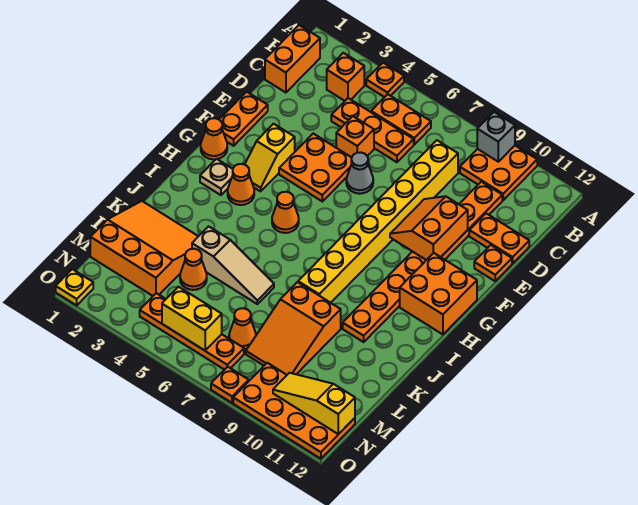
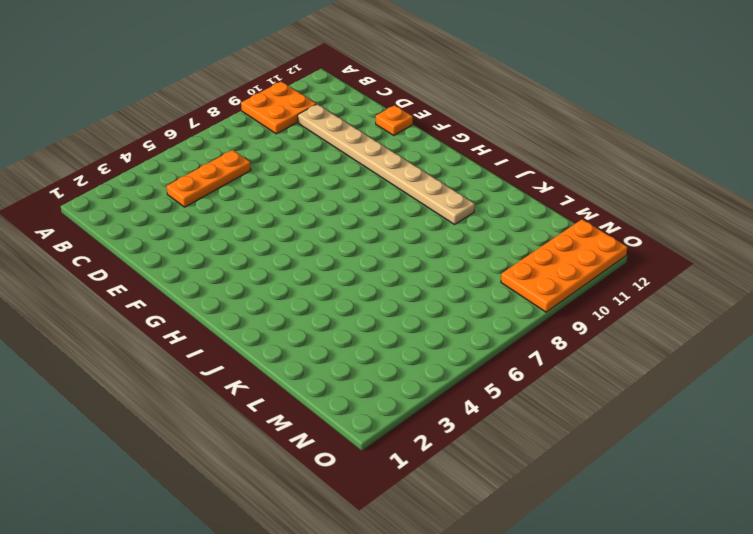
tan 1x8 plate [298,104,475,224] -> orange 1x8 plate [343,182,502,342]
none -> orange 1x1 plate [366,63,404,97]
none -> orange 1x2 brick [265,25,320,93]
none -> orange 1x1 brick [327,53,364,101]
none -> orange 1x2 plate [371,94,431,144]

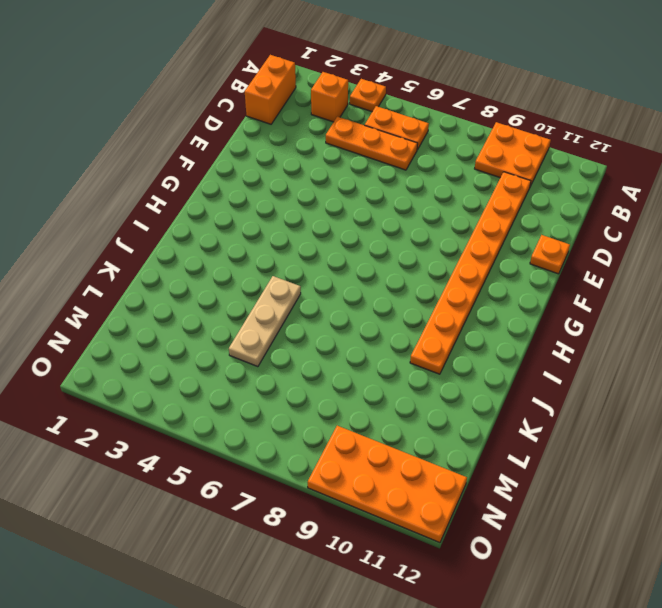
tan 1x3 plate [229,276,301,367] -> tan 1x3 slope [192,226,274,304]
none -> yellow 1x8 brick [298,140,458,303]
none -> orange 1x1 brick [336,116,374,157]
none -> orange 1x2 plate [469,213,529,263]
none -> orange 1x2 plate [219,92,268,146]

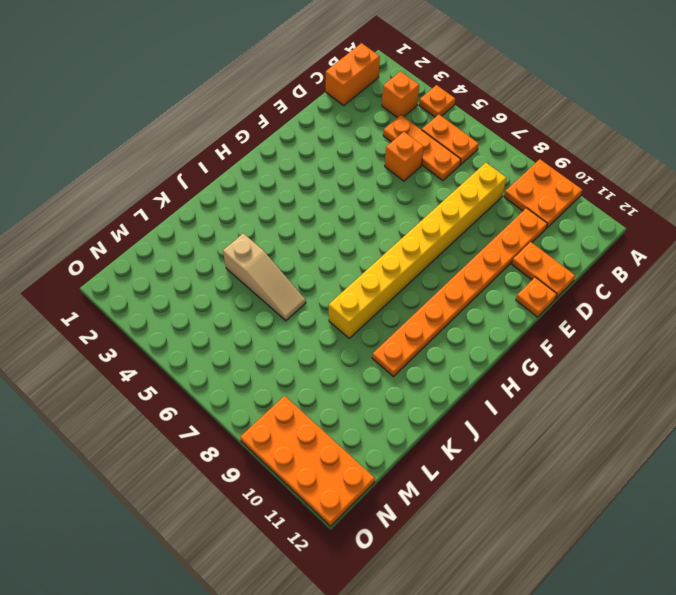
none -> orange 1x2 plate [219,92,268,146]
none -> orange 2x2 plate [279,134,352,201]
none -> grey 1x1 cone [346,152,373,194]
none -> yellow 1x2 slope [245,124,295,191]

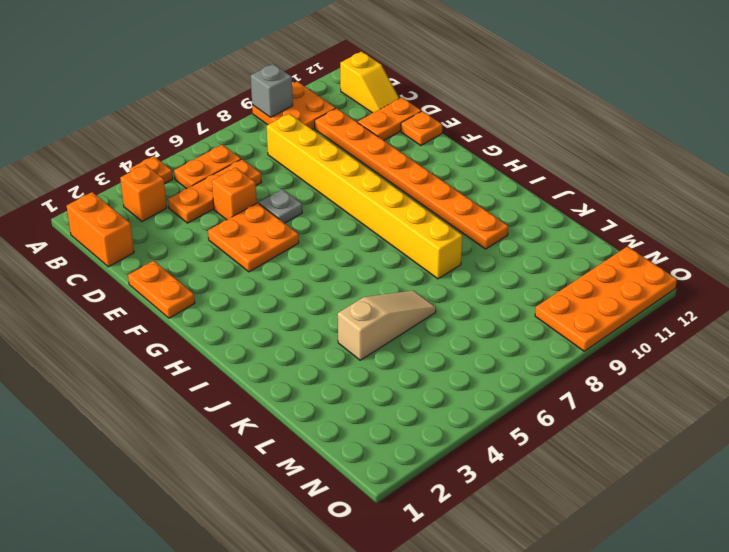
yellow 1x2 slope [340,52,399,113] -> yellow 1x2 slope moved to [245,124,295,191]
grey 1x1 plate [259,189,302,223] -> grey 1x1 cone [346,152,373,194]
none -> orange 1x1 cone [201,118,227,159]
none -> orange 2x2 brick [400,253,477,334]
none -> tan 1x1 plate [200,159,233,195]
none -> orange 1x1 cone [228,164,254,205]

